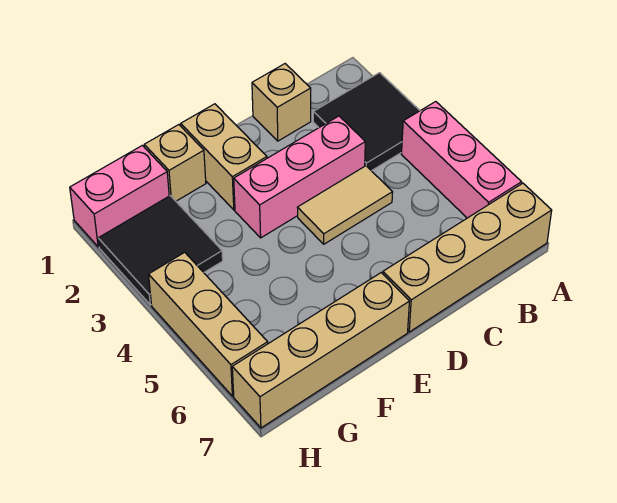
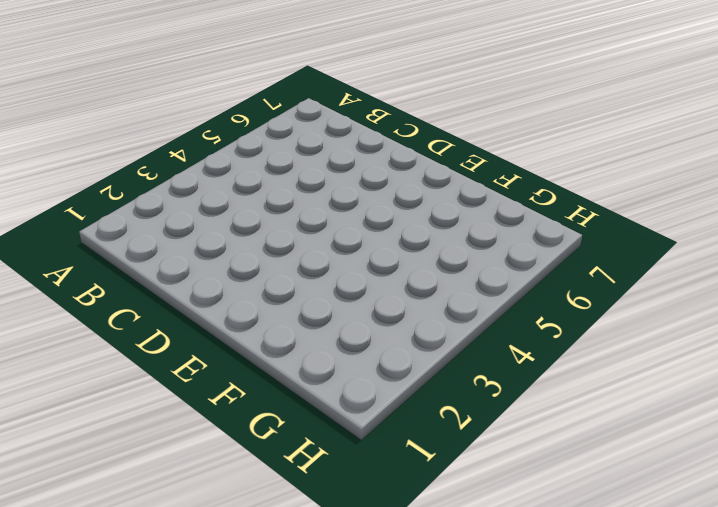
none -> black 2x2 tile [313,73,420,171]
none -> pink 1x3 brick [401,102,521,218]
none -> tan 1x4 brick [383,183,552,332]

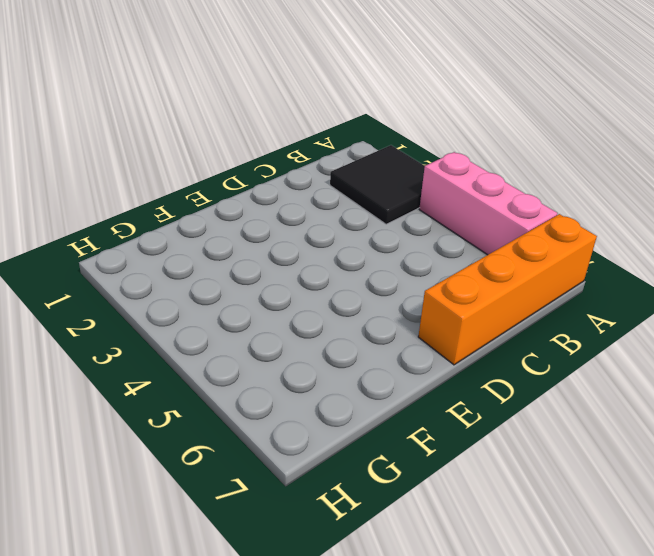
orange 1x4 brick [418,214,597,365] -> tan 1x4 brick [383,183,552,332]
none -> tan 1x1 brick [252,64,311,141]
none -> pink 1x3 brick [234,116,365,238]
none -> tan 1x2 tile [297,166,393,244]

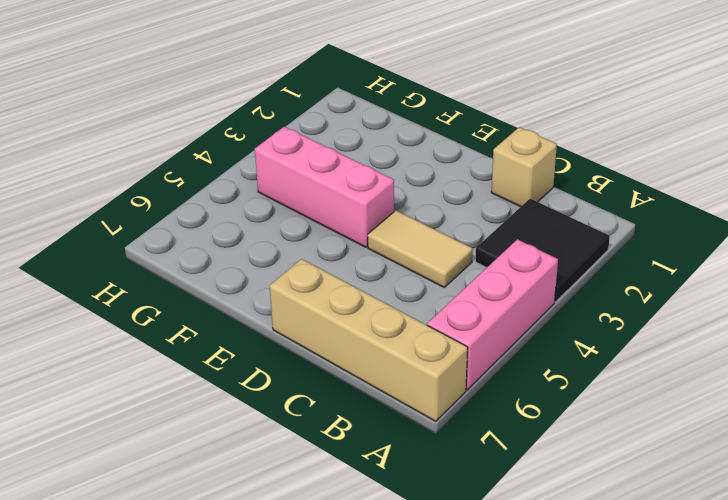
pink 1x3 brick [255,127,394,247] -> pink 1x3 brick moved to [234,116,365,238]
none -> tan 1x2 brick [181,104,267,210]
none -> tan 1x4 brick [232,273,409,428]
none -> tan 1x1 brick [144,125,206,201]

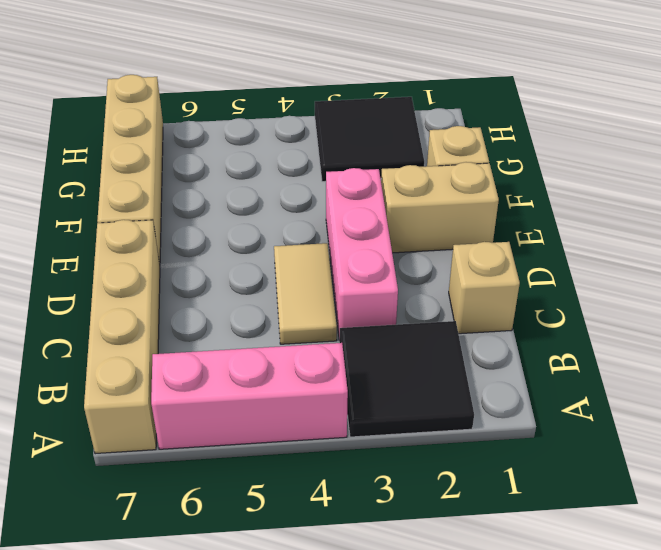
none -> pink 1x2 brick [70,145,169,247]
none -> tan 1x3 brick [149,252,268,396]

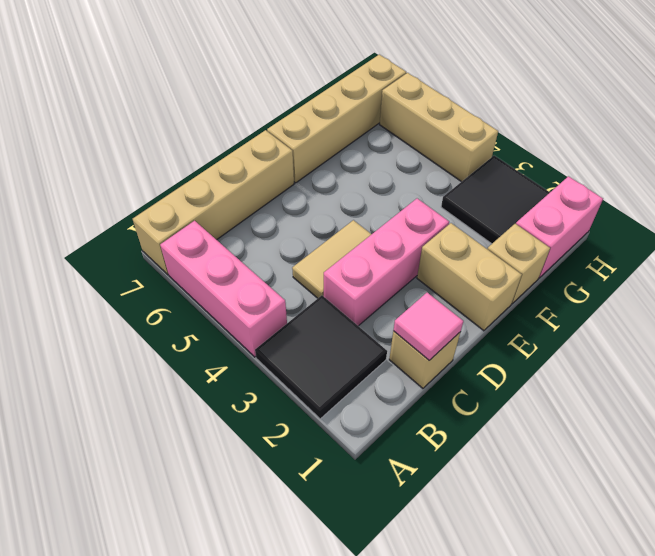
pink 1x1 tile [393,293,463,360] -> none

